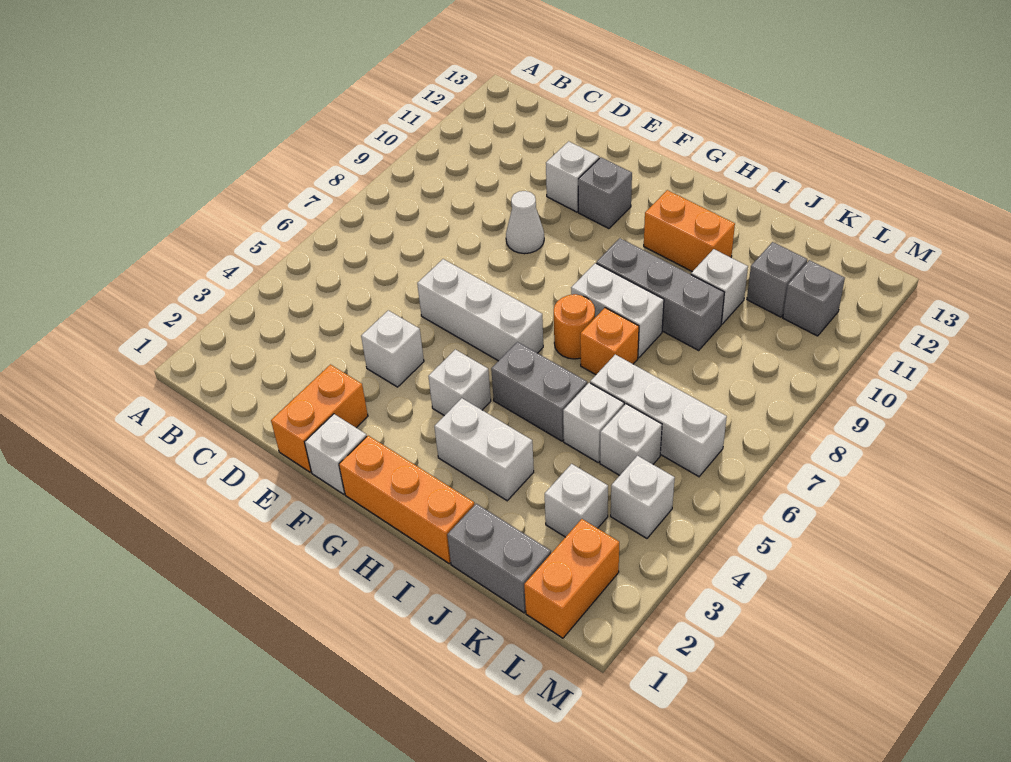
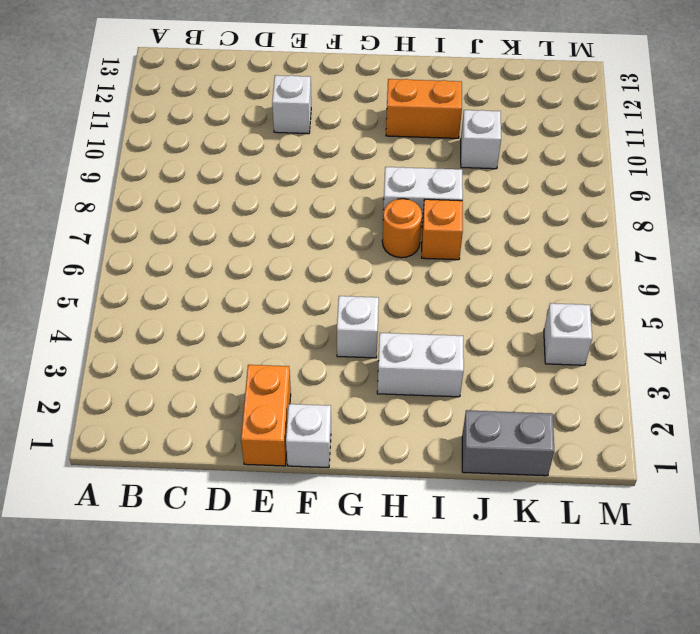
none -> white 1x1 brick [361,310,424,387]
none -> white 1x3 brick [417,259,543,361]
none -> white 1x1 cone [506,191,544,254]

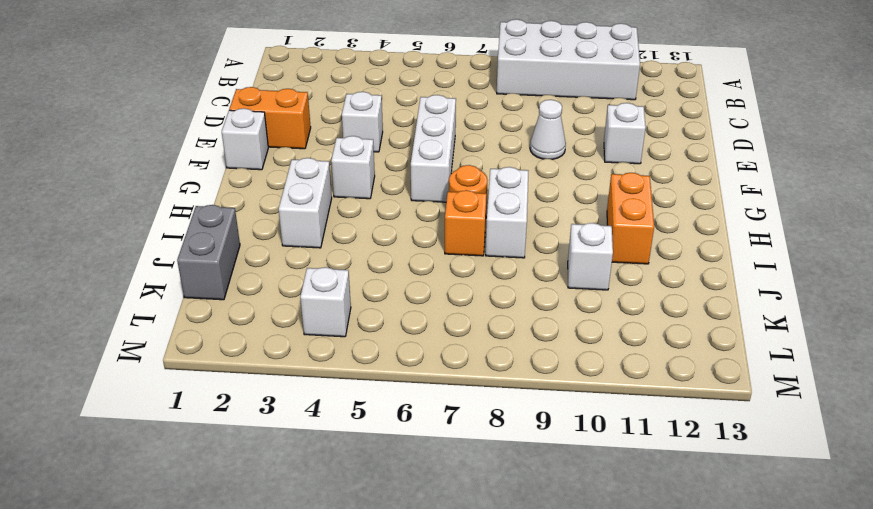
white 2x4 brick [497,19,640,100] -> none
none -> grey 1x1 brick [578,157,632,229]
none -> orange 1x3 brick [339,436,474,563]
none -> grey 1x2 brick [491,342,587,441]

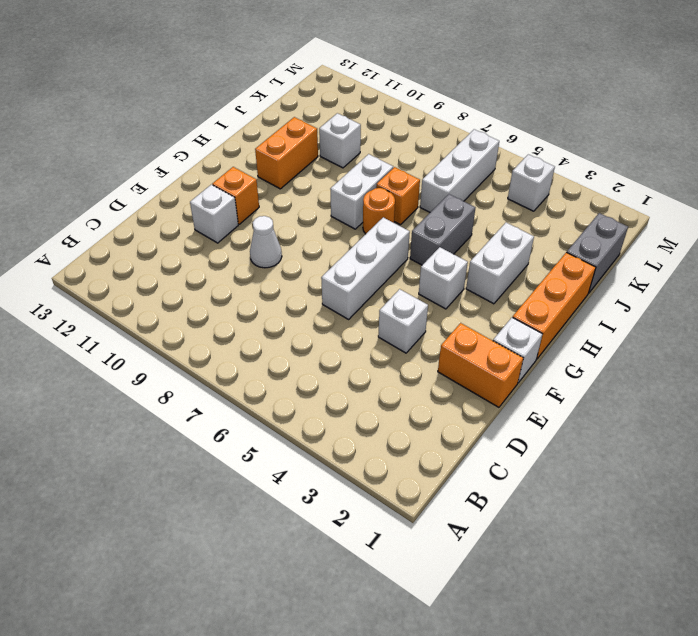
orange 1x1 brick [212,167,259,224] -> grey 1x1 brick [578,157,632,229]
none -> grey 1x3 brick [596,238,725,350]
none -> white 1x1 brick [563,383,624,462]
none -> white 1x1 brick [545,464,608,537]

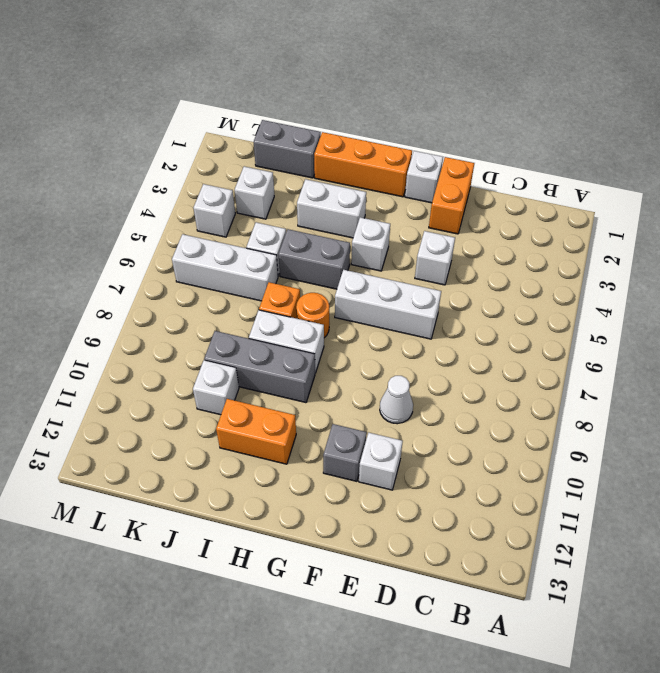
none -> white 1x1 brick [600,404,662,475]
none -> grey 1x1 brick [747,242,807,317]
none -> orange 1x2 brick [524,519,619,638]

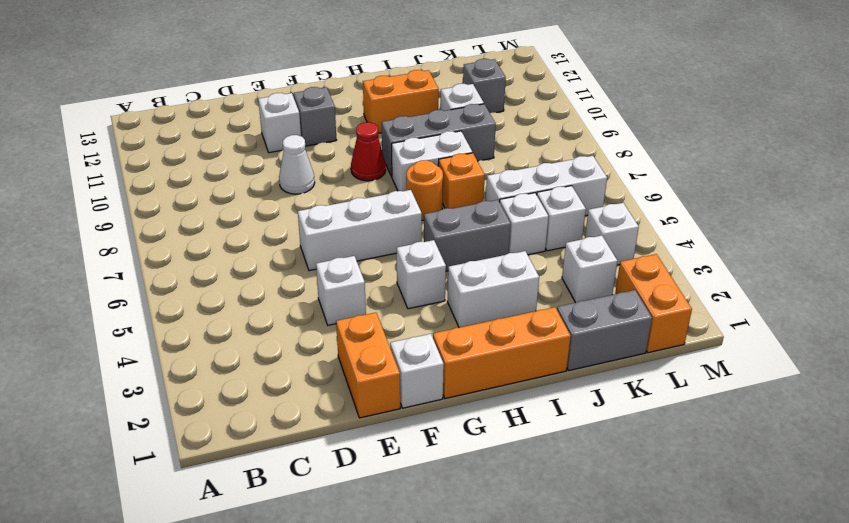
red 1x1 cone [351,122,386,181] -> none
none -> grey 1x1 brick [783,260,845,336]

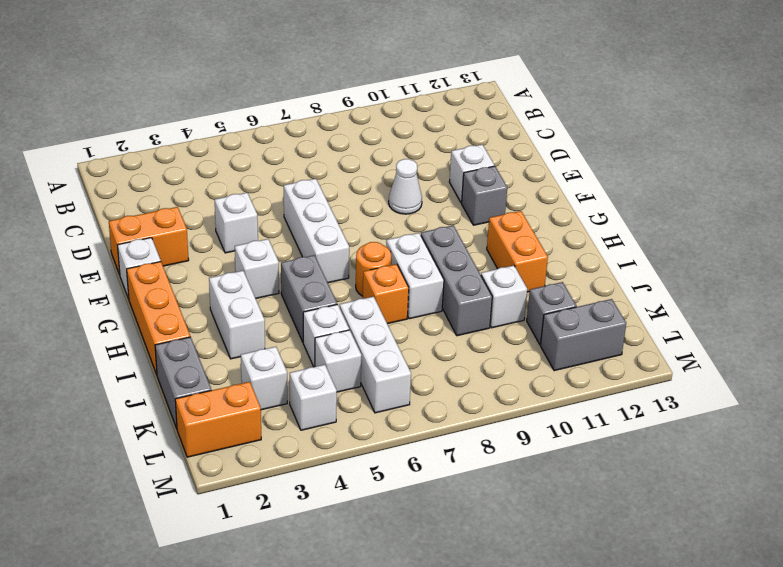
grey 1x2 brick [541,299,626,371] -> grey 1x1 brick [783,260,845,336]

